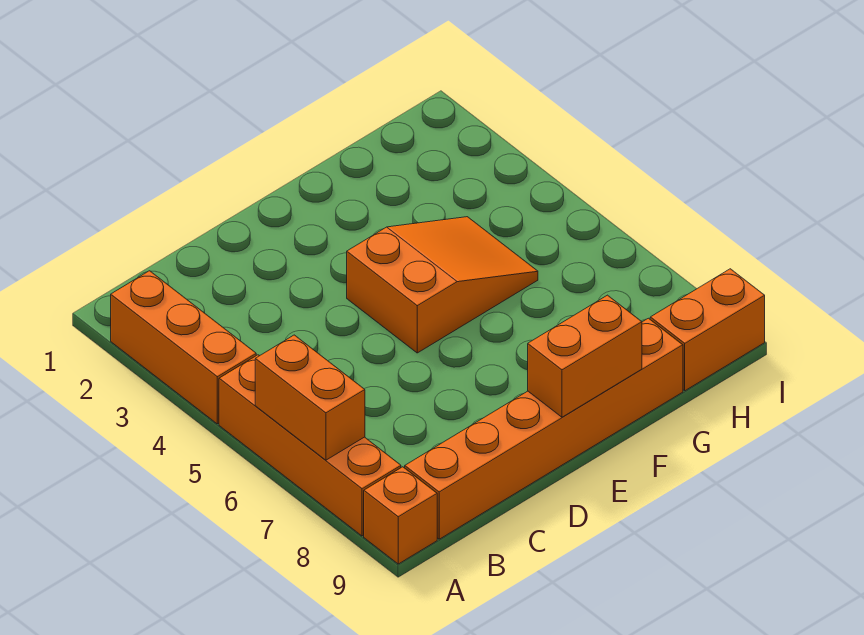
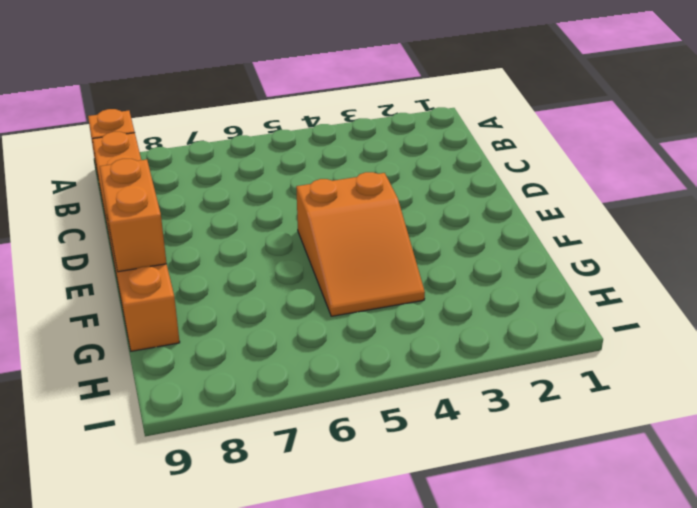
none -> orange 1x3 brick [111,271,256,424]
none -> orange 1x4 brick [219,355,401,536]

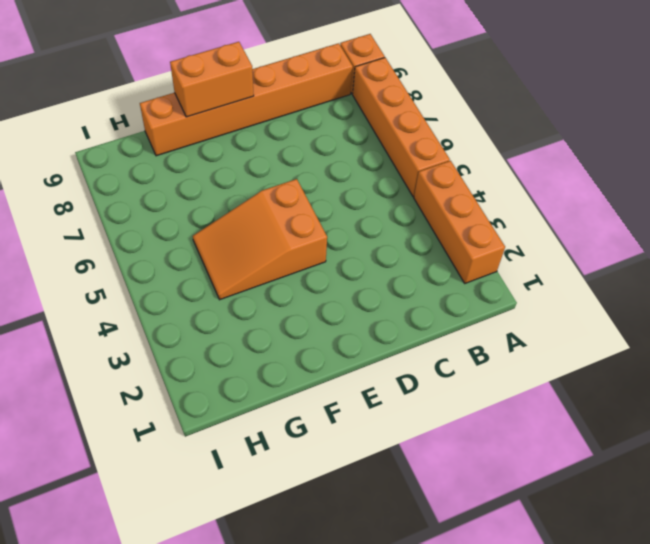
none -> orange 1x2 brick [650,269,765,391]
none -> orange 1x2 brick [255,335,365,460]

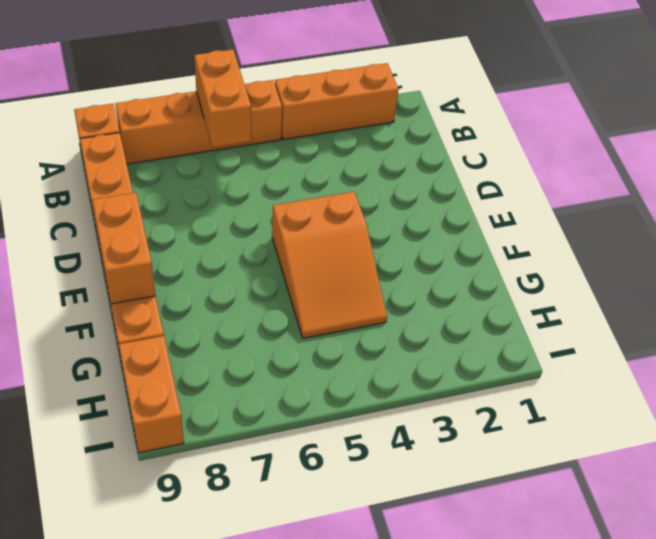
orange 1x2 brick [194,50,251,148] -> orange 1x2 brick turned to [255,335,365,460]

